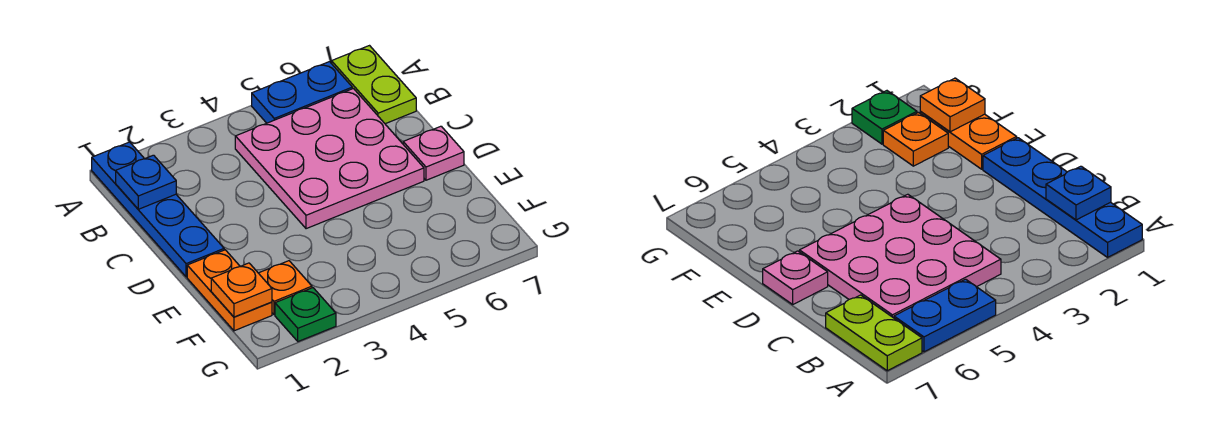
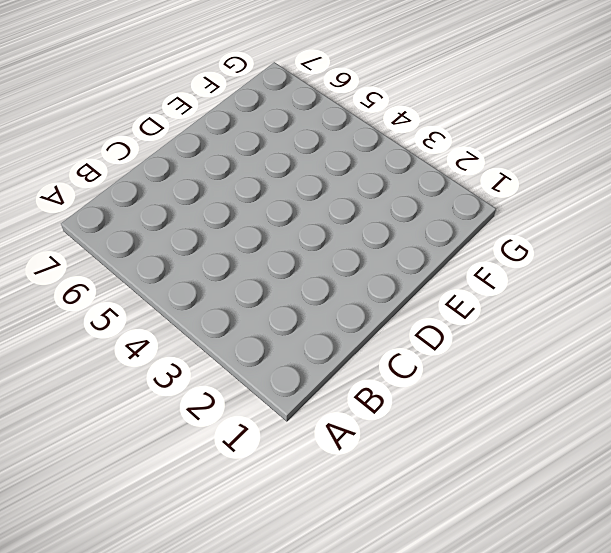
none -> blue 1x4 plate [92,142,224,277]
none -> blue 1x2 plate [252,62,352,123]

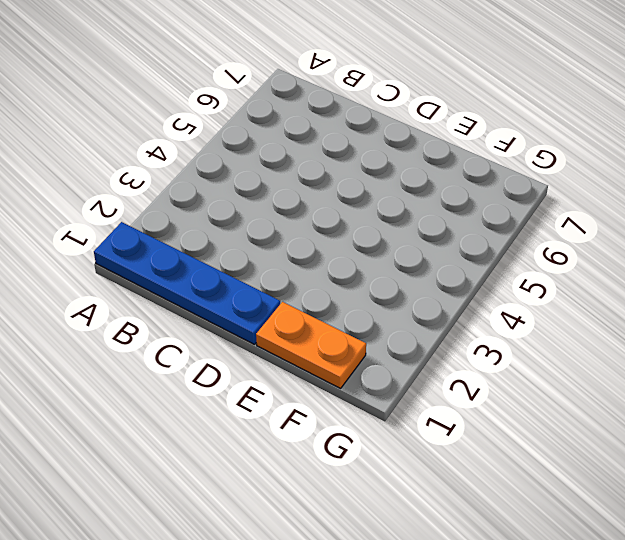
none -> blue 1x2 plate [252,62,352,123]
none -> lime 1x2 plate [332,46,416,124]

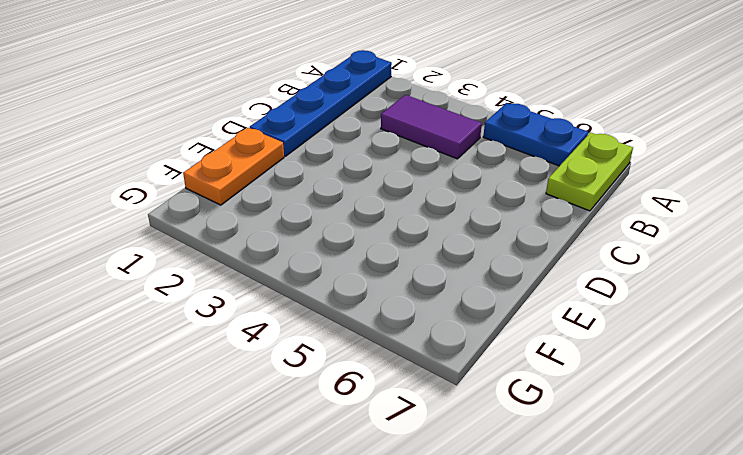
purple 1x2 tile [381,95,482,159] -> pink 3x3 plate [235,89,424,229]
none -> pink 1x1 plate [403,126,464,180]
none -> orange 1x1 plate [259,261,312,315]

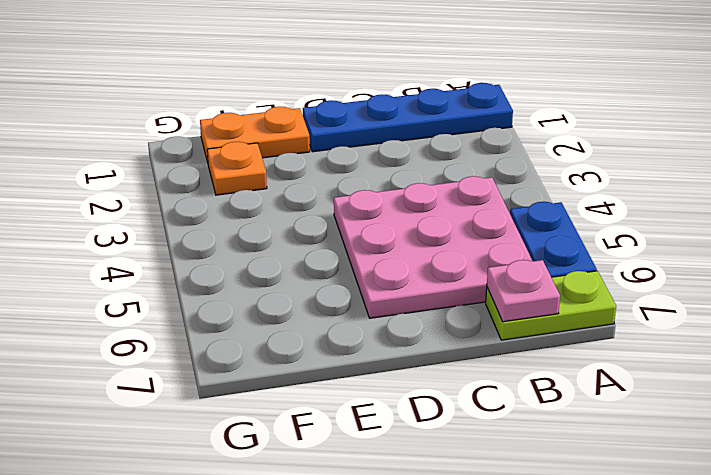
pink 1x1 plate [487,260,560,322] -> pink 1x1 plate moved to [403,126,464,180]
none -> green 1x1 plate [275,288,336,341]
none -> blue 1x1 plate [116,155,176,209]

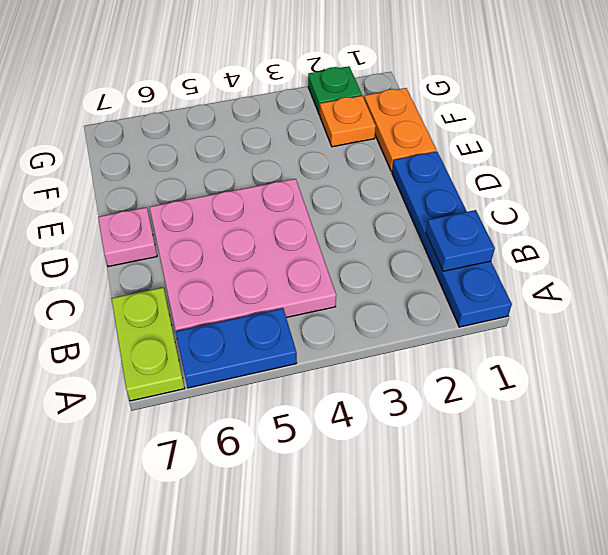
none -> orange 1x1 plate [211,263,272,317]

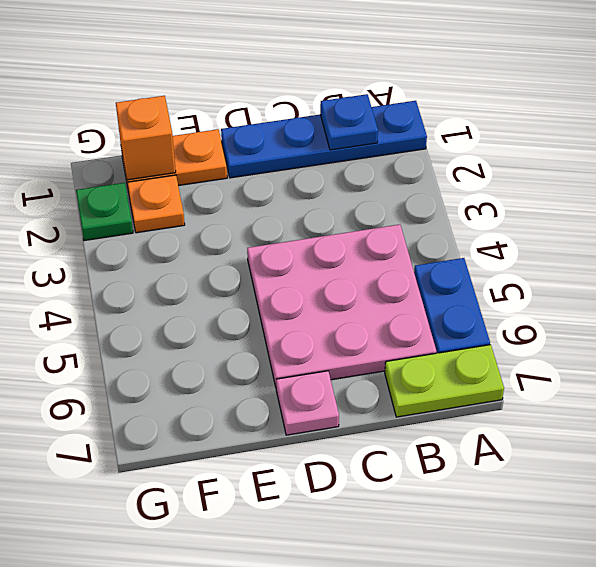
orange 1x1 brick [116,96,176,180] -> orange 1x1 plate [211,263,272,317]

